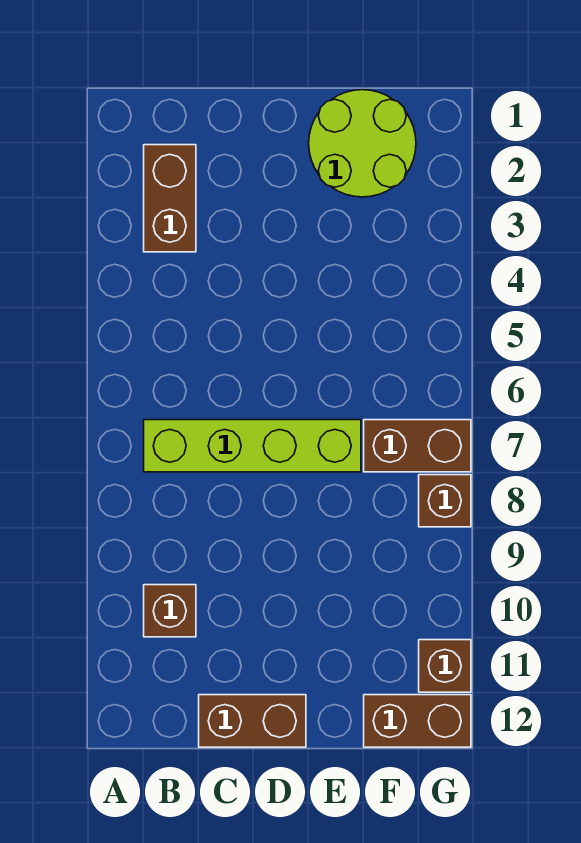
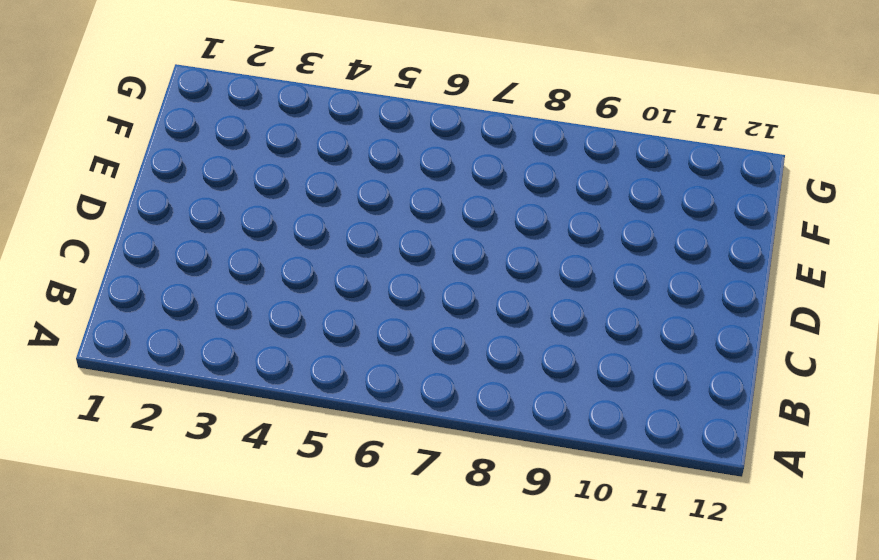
none -> brown 1x2 brick [144,145,196,252]
none -> lime 1x4 brick [144,420,361,472]

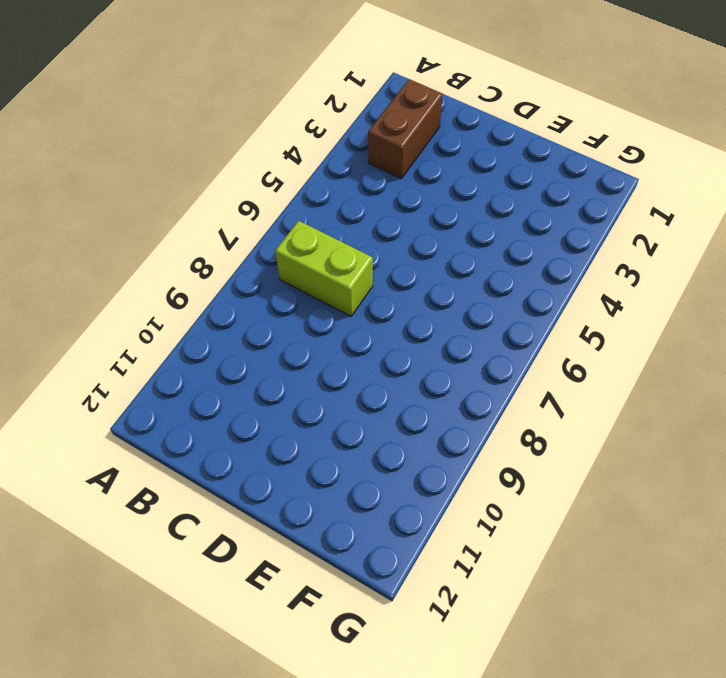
lime 1x2 brick [275,221,373,316] -> lime 1x4 brick [144,420,361,472]
none -> brown 1x1 brick [144,585,196,637]
none -> brown 1x2 brick [199,695,306,747]

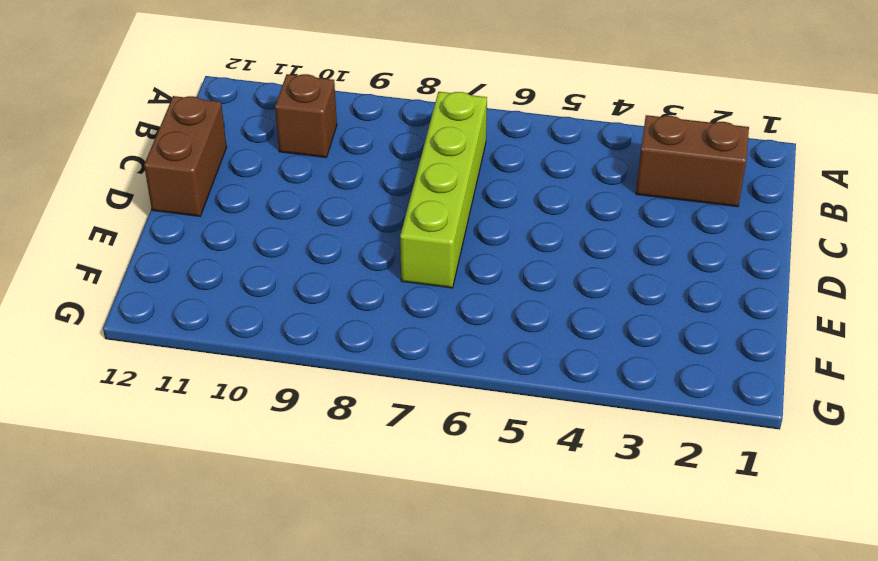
none -> lime 2x2 round brick [309,90,416,197]
none -> brown 1x2 brick [364,420,471,472]

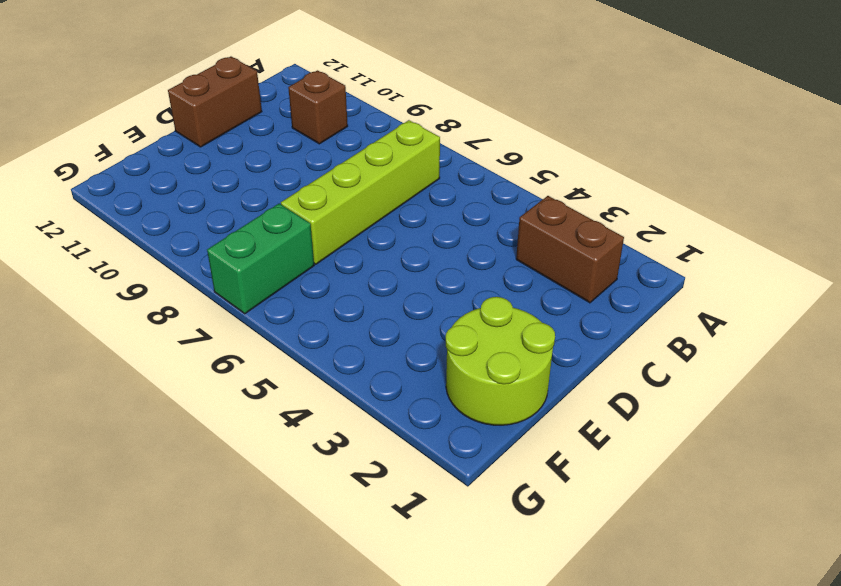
green 1x2 brick [207,204,314,314] -> brown 1x2 brick [364,420,471,472]
none -> brown 1x2 brick [364,695,471,747]
none -> brown 1x1 brick [419,475,471,527]

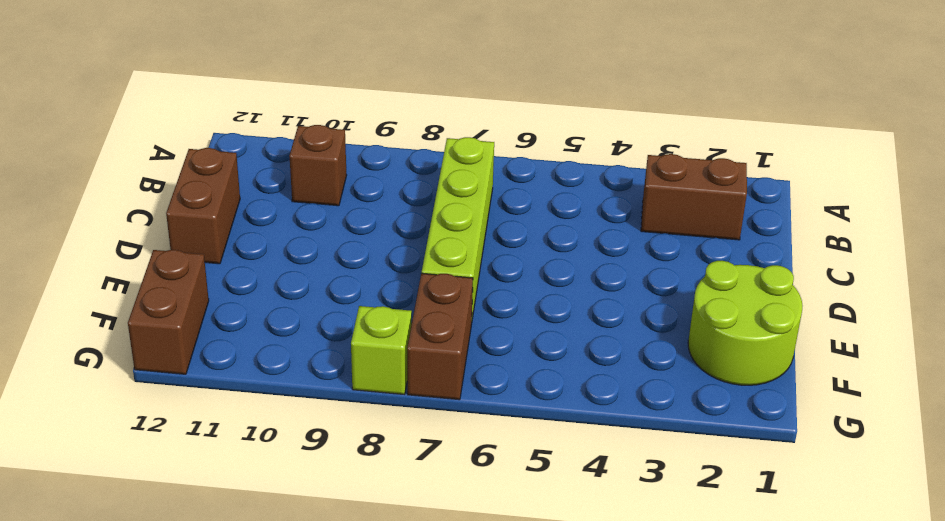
lime 1x1 brick [351,306,412,395] -> brown 1x1 brick [419,475,471,527]
none -> brown 1x1 brick [419,640,471,692]

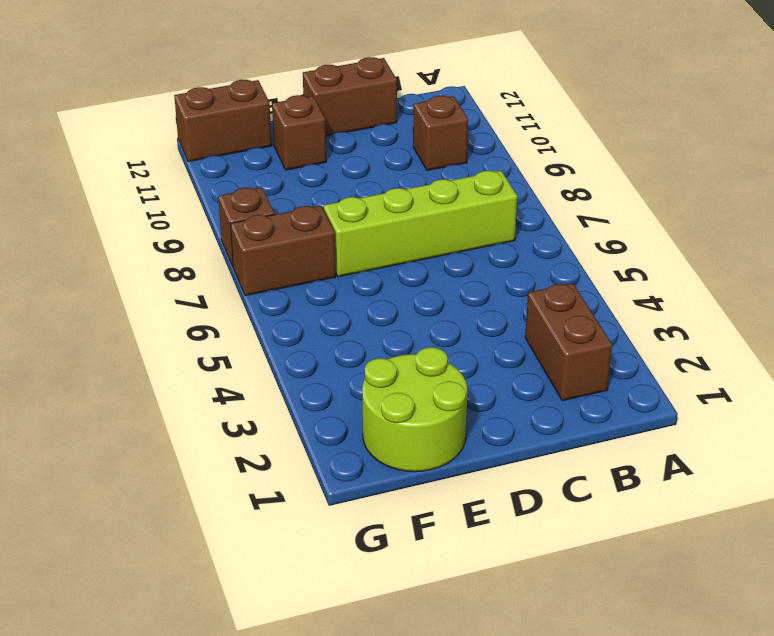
brown 1x1 brick [272,95,326,170] -> brown 1x1 brick moved to [419,640,471,692]

